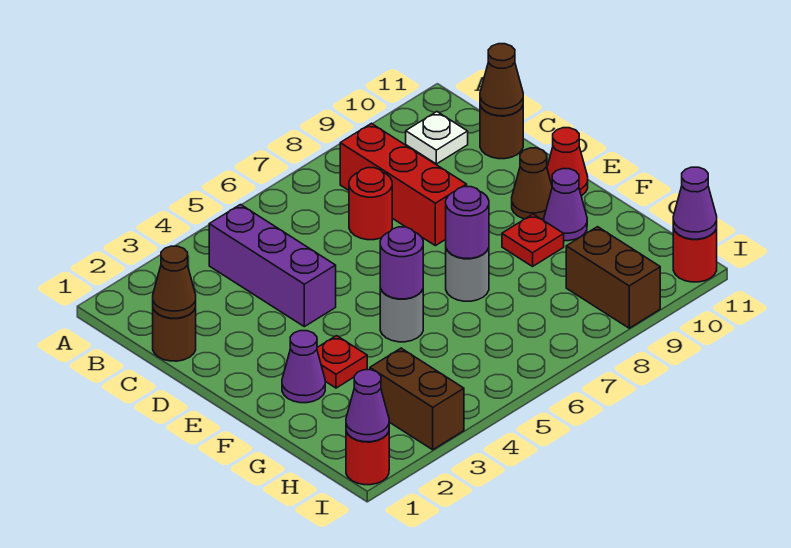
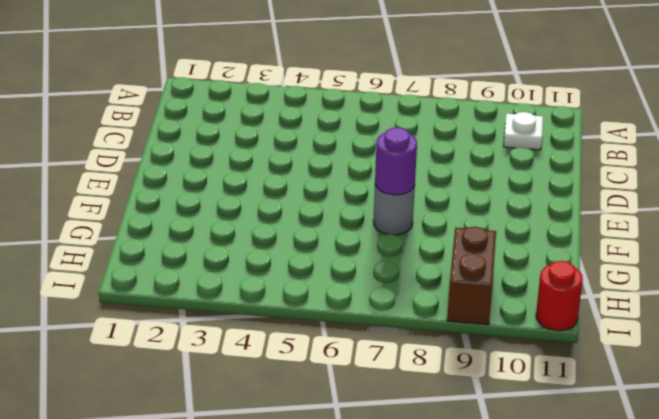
none -> purple 1x3 brick [209,205,336,327]
none -> red 1x3 brick [340,123,467,246]
none -> brown 1x1 round brick [153,308,196,361]

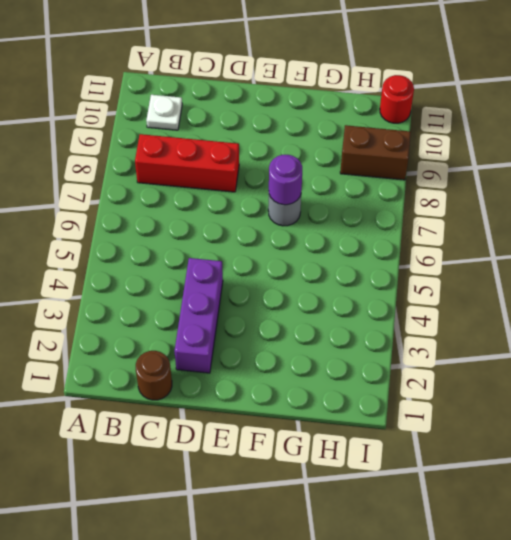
purple 1x3 brick [174,258,223,373] -> purple 1x3 brick turned to [209,205,336,327]
none -> red 1x1 round brick [349,168,392,240]
none -> brown 1x1 round brick [480,106,523,159]
none -> brown 1x1 cone [512,148,552,219]

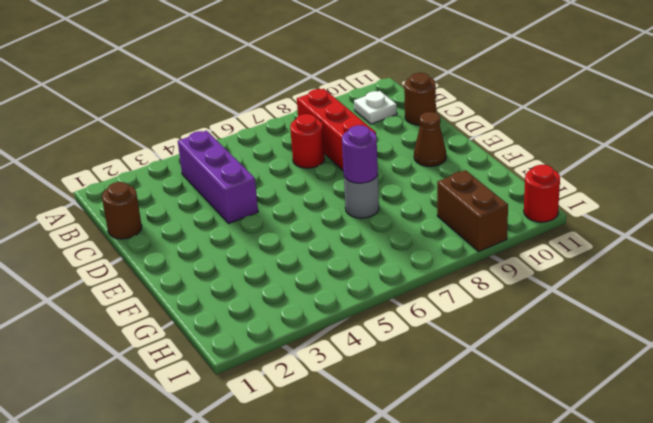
none -> red 1x1 cone [547,128,588,196]
none -> purple 1x1 cone [282,331,325,403]
none -> red 1x1 plate [317,336,367,388]

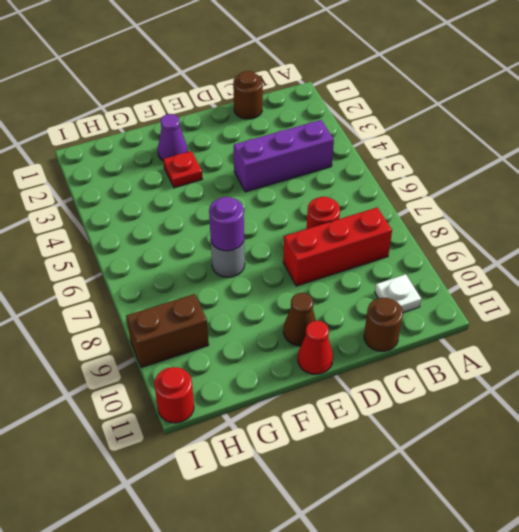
none -> grey 1x1 round brick [380,289,423,342]
none -> red 1x1 plate [502,214,564,266]
none -> purple 1x1 cone [544,169,587,241]

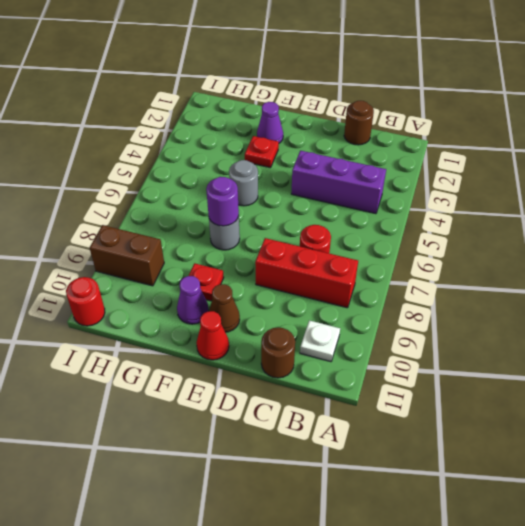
none -> brown 1x2 brick [370,348,464,450]
none -> red 1x1 round brick [346,432,389,485]
none -> brown 1x1 cone [153,246,196,318]

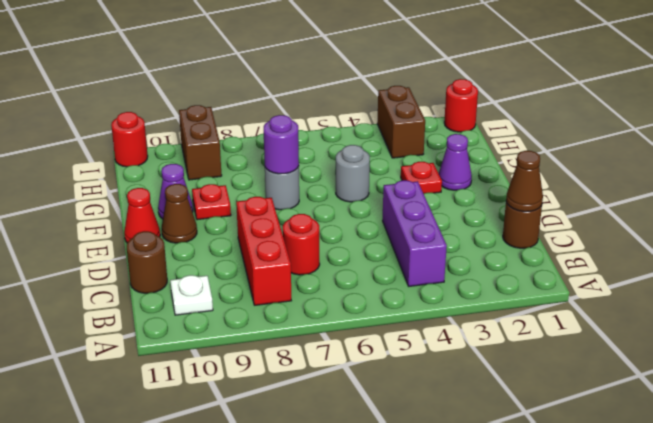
none -> brown 1x1 cone [480,44,523,116]
none -> purple 1x1 round brick [380,227,423,299]
none -> purple 1x1 cone [346,370,389,442]

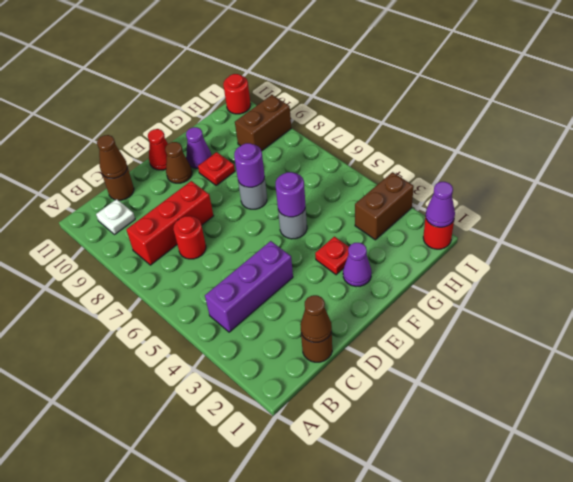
none -> purple 1x1 cone [673,167,717,239]

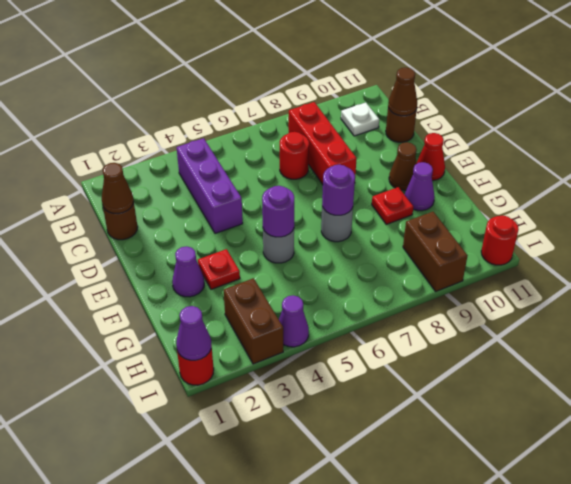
purple 1x1 cone [279,295,309,347] -> purple 1x1 cone moved to [673,167,717,239]

